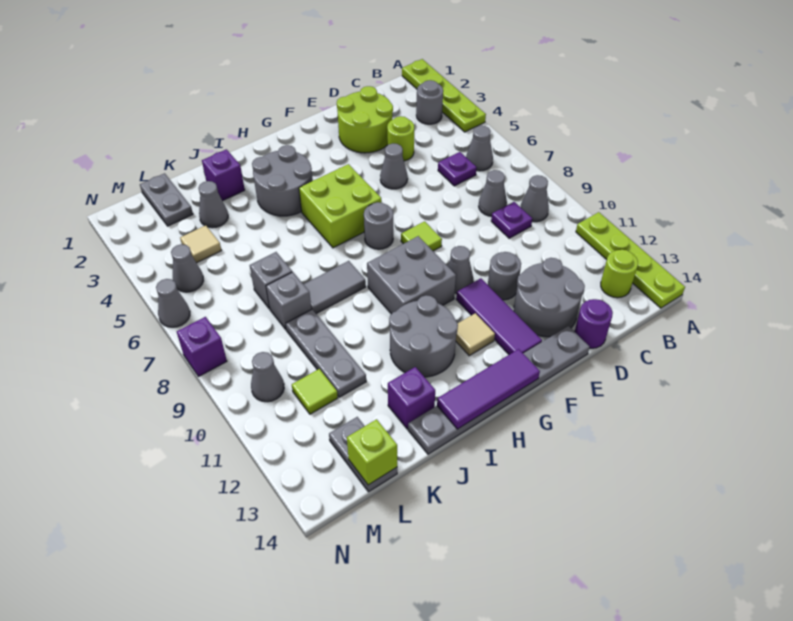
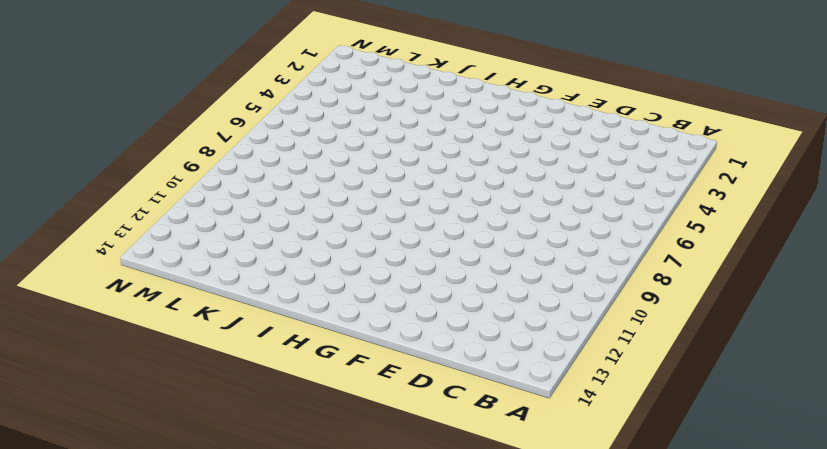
none -> lime 1x4 plate [402,59,486,132]
none -> lime 1x4 plate [576,212,685,308]
none -> grey 1x1 round brick [416,80,443,124]
none -> grey 1x1 cone [466,126,493,171]

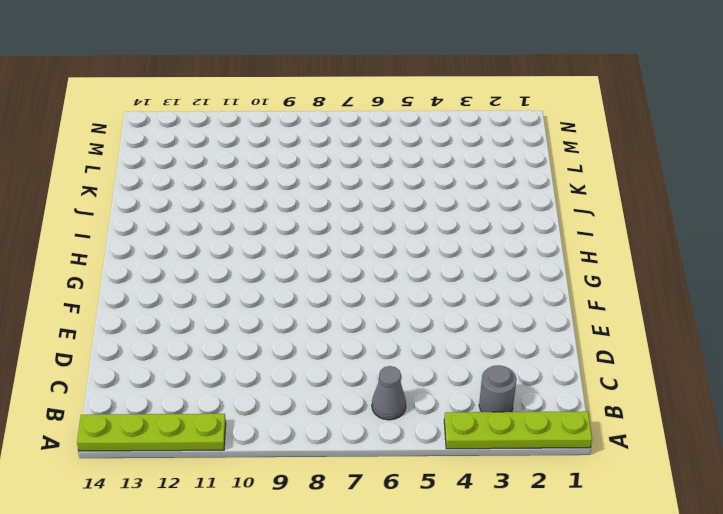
none -> grey 1x1 cone [521,175,549,222]
none -> lime 1x1 round brick [601,250,638,298]
none -> purple 1x1 plate [438,152,477,186]
none -> grey 1x1 cone [479,170,507,216]

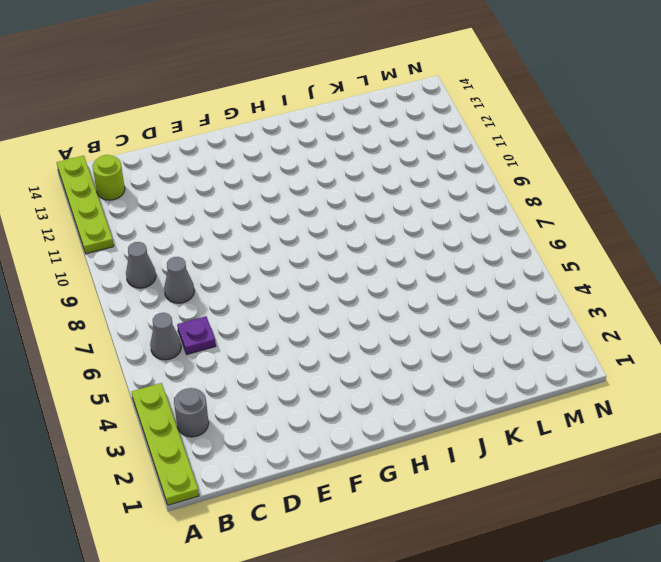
none -> purple 1x1 plate [491,202,532,238]
none -> lime 2x2 round brick [337,86,393,153]
none -> lime 1x1 round brick [387,116,414,161]
none -> grey 2x2 round brick [514,258,585,337]

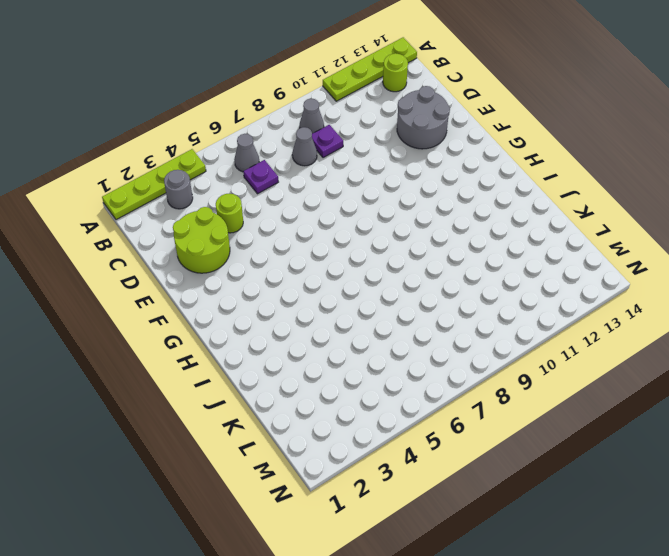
none -> purple 1x1 round brick [575,299,613,348]
none -> grey 1x1 cone [380,143,408,189]
none -> grey 1x1 round brick [488,252,521,300]
none -> grey 1x6 plate [408,326,590,454]

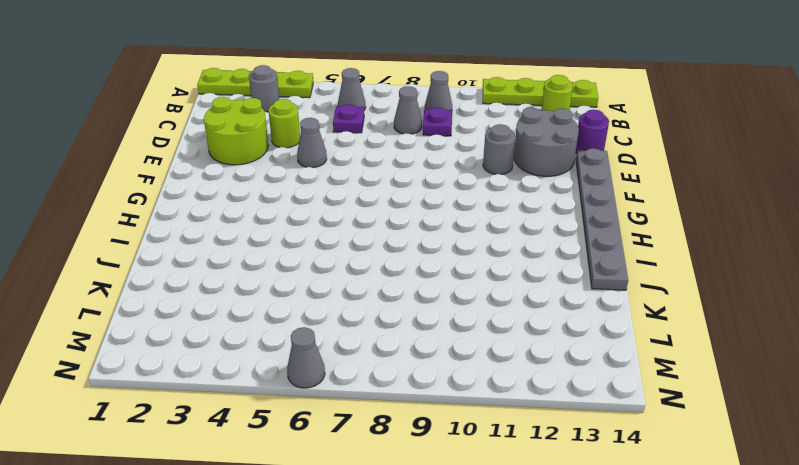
none -> lime 1x1 tile [401,221,442,251]
none -> grey 1x1 cone [448,246,473,294]
none -> purple 1x3 tile [456,278,542,355]
none -> lime 2x2 brick [299,164,382,248]

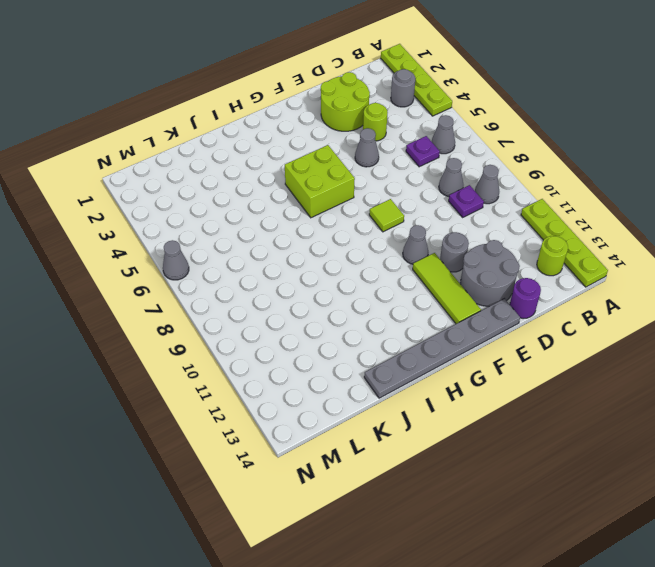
lime 1x3 tile [413,253,481,324] -> purple 1x3 tile [456,278,542,355]
none -> grey 1x1 round brick [364,202,393,249]
none -> grey 2x2 brick [367,236,456,314]
none -> tan 1x1 tile [456,313,495,356]
none -> grey 2x2 round brick [252,145,313,216]

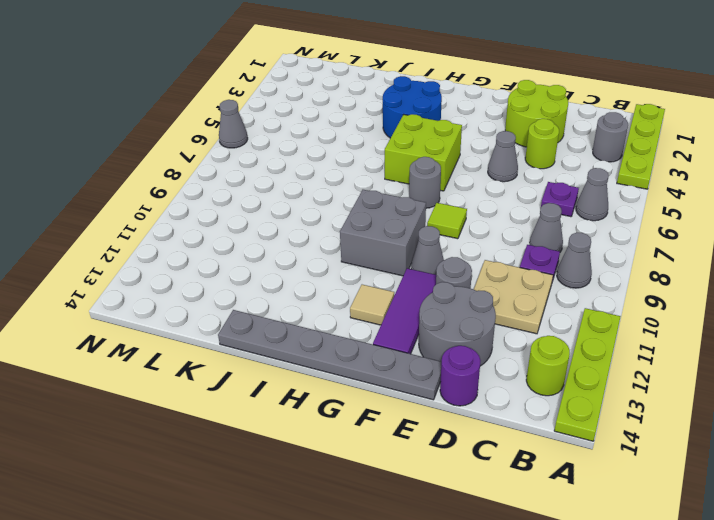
tan 2x2 plate [474,260,553,334] -> none
blue 2x2 round brick [383,76,442,138] -> grey 2x2 round brick [252,145,313,216]
none -> grey 2x2 round brick [389,295,458,377]
none -> grey 1x2 tile [304,261,366,314]
none -> purple 1x1 brick [202,149,245,201]
none -> purple 1x1 brick [388,367,435,429]

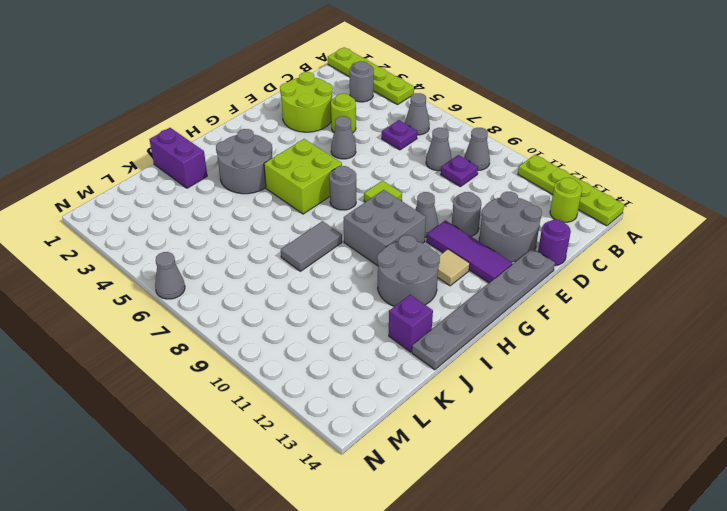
purple 1x2 brick [149,128,207,188] -> purple 1x1 brick [202,149,245,201]
none -> grey 1x1 cone [199,181,228,228]
none -> grey 1x1 brick [250,252,292,309]
none -> grey 1x1 brick [266,272,311,329]
none -> grey 1x3 plate [286,309,366,397]

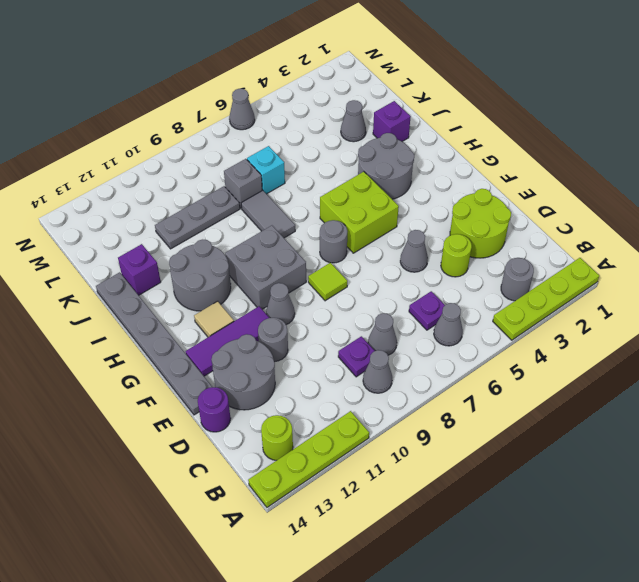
cyan 1x1 brick [247,146,285,194] -> grey 1x1 brick [250,252,292,309]
none -> grey 1x2 plate [140,173,193,226]
none -> tan 1x1 tile [180,225,221,263]
none -> lime 1x1 tile [292,369,338,414]
none -> grey 1x2 plate [329,417,397,492]

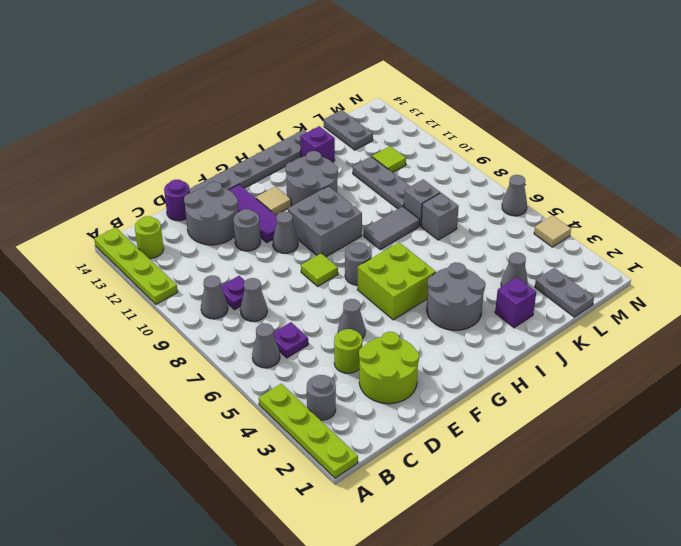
tan 1x1 tile [534,216,571,247] -> tan 1x1 tile moved to [180,225,221,263]
none -> grey 1x1 cone [171,244,204,292]
none -> grey 1x1 cone [251,352,284,402]
none -> purple 1x1 brick [177,317,227,377]
none -> purple 1x3 tile [437,349,540,429]

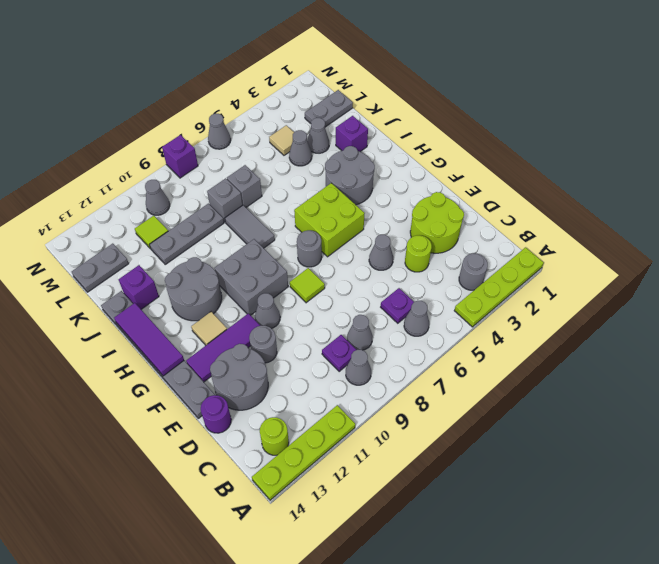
grey 1x1 cone [289,130,312,166] -> grey 1x1 cone moved to [171,244,204,292]
none -> lime 1x1 brick [347,419,397,485]

